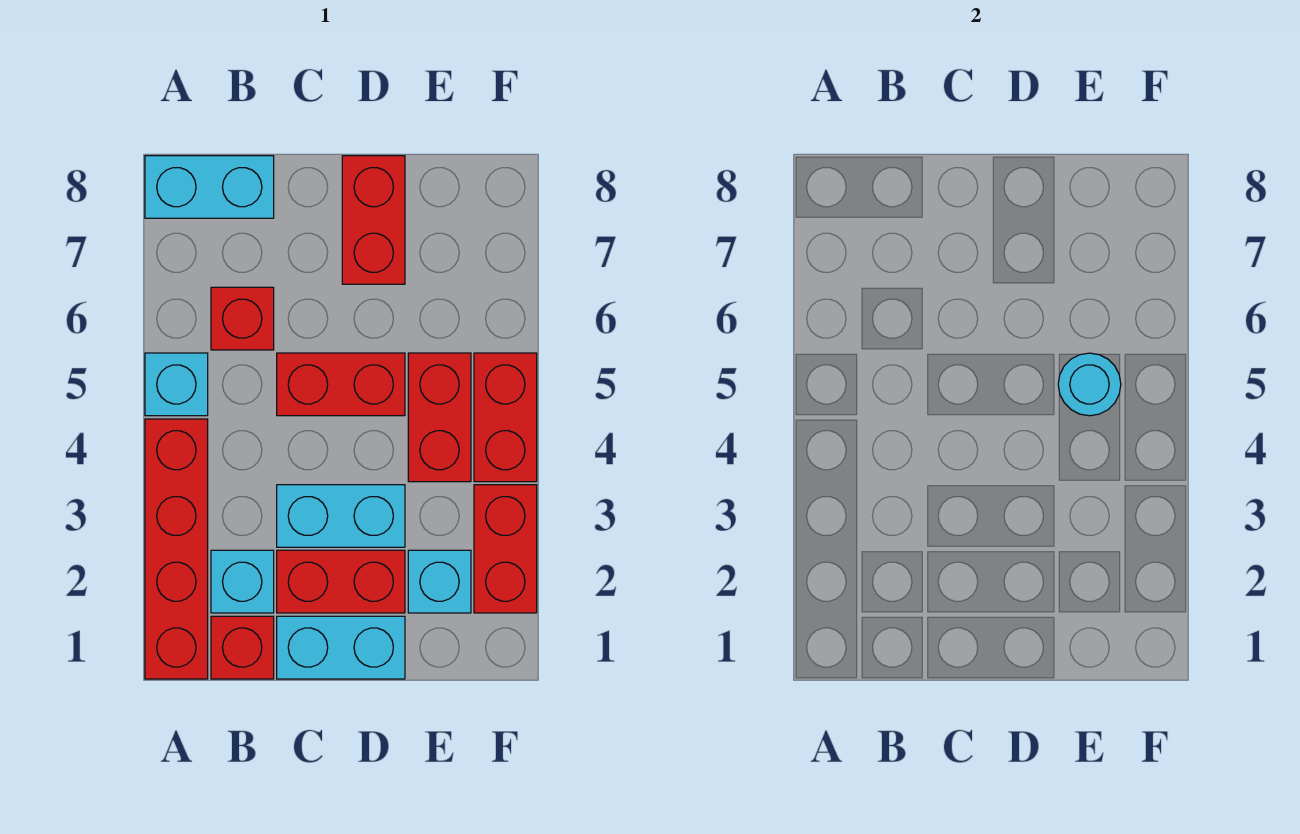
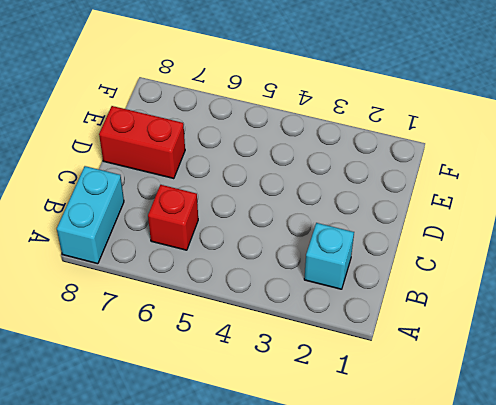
none -> red 1x4 brick [145,419,208,679]
none -> cyan 1x1 brick [145,353,208,416]
none -> red 1x1 brick [211,616,274,679]

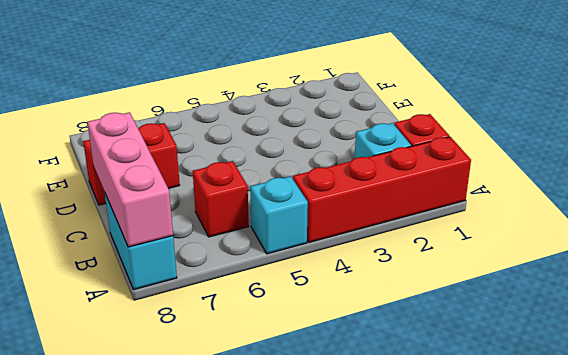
pink 1x3 brick [87,112,173,247] -> none
none -> cyan 1x2 brick [277,616,405,679]
none -> red 1x2 brick [277,550,405,613]
none -> cyan 1x2 brick [277,485,405,547]

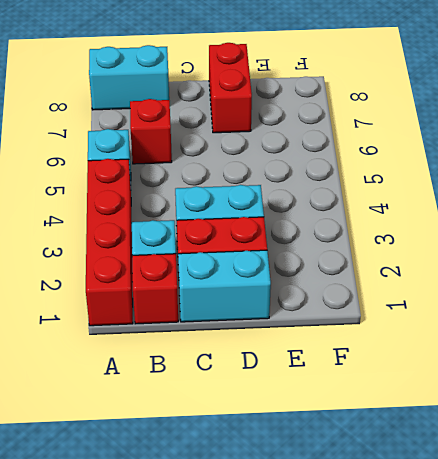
none -> red 1x2 brick [277,353,405,416]
none -> cyan 1x1 brick [408,550,471,613]
none -> red 1x2 brick [408,353,471,482]

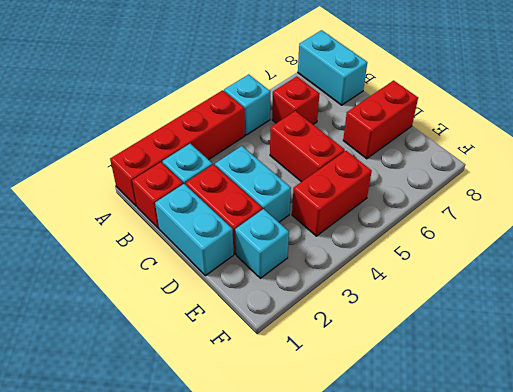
none -> red 1x2 brick [474,485,537,613]
none -> red 1x2 brick [474,353,537,482]
none -> cyan 1x1 round brick [1058,353,1121,416]

